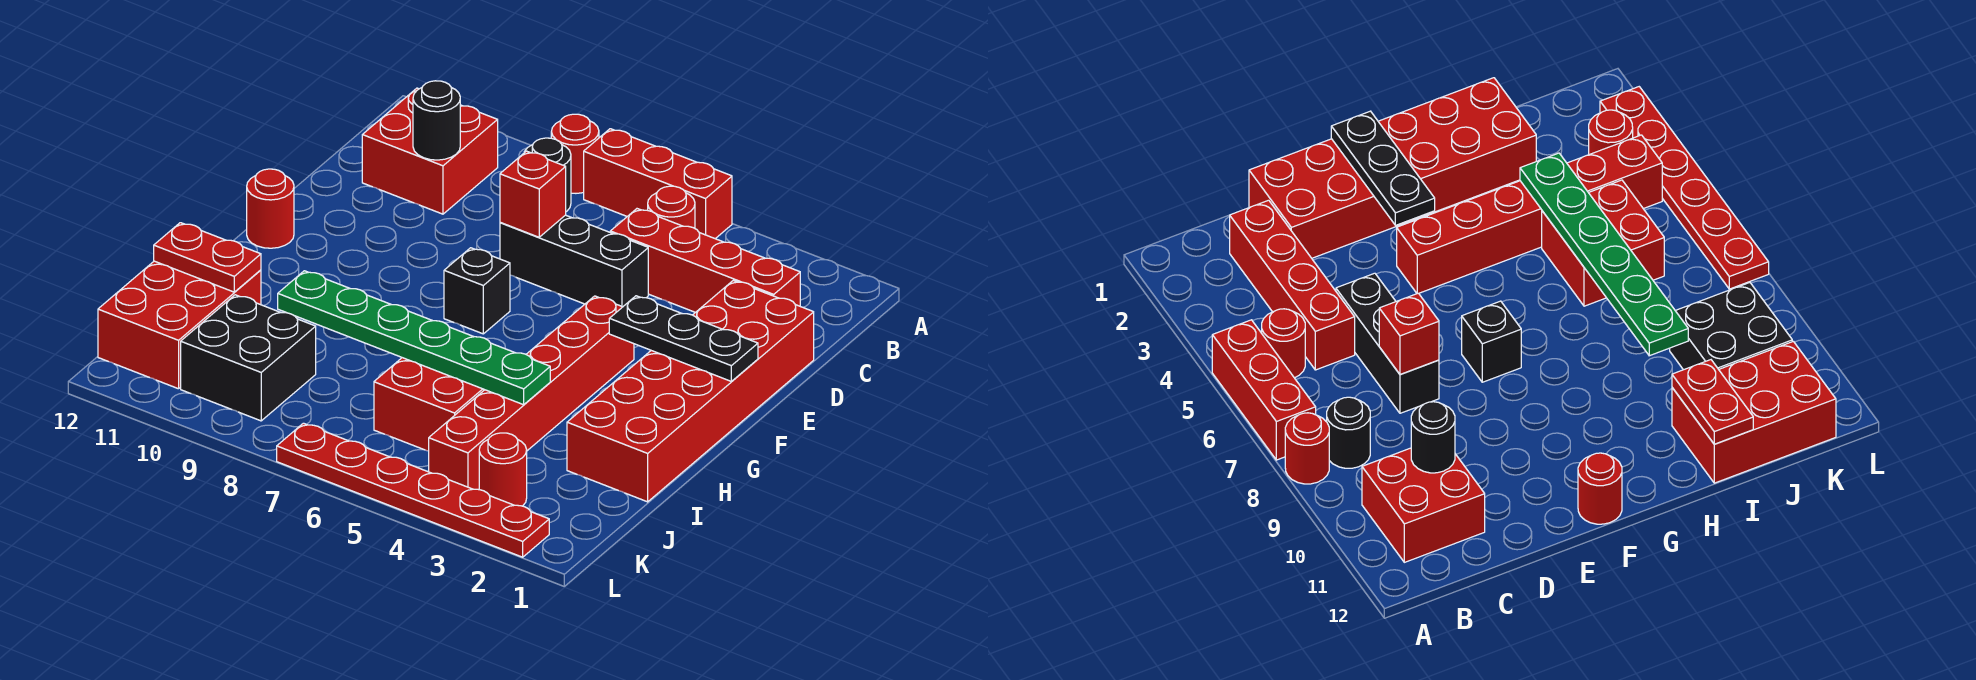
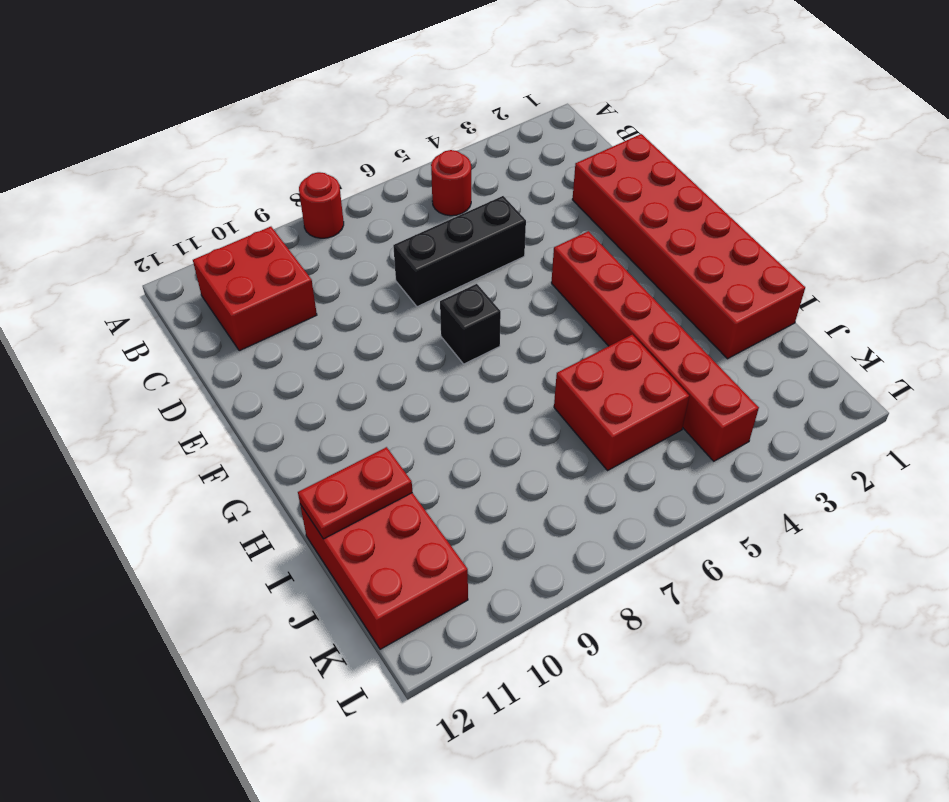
none -> red 1x3 brick [584,129,732,239]
none -> black 1x1 round brick [524,138,571,212]
none -> red 1x4 brick [610,209,800,313]

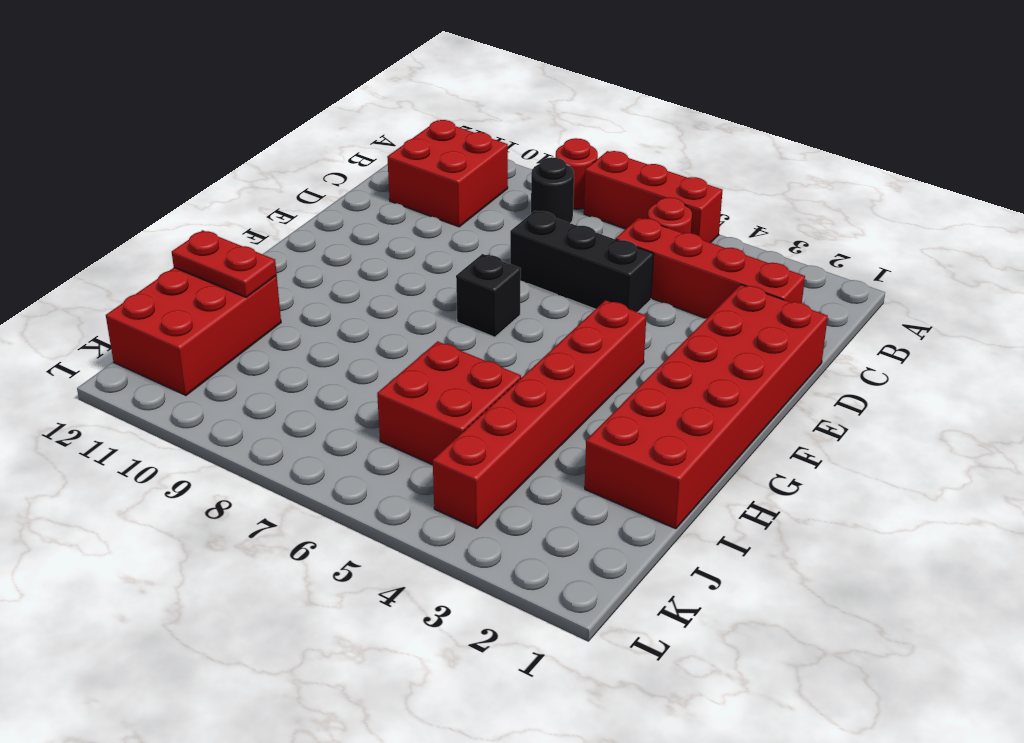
none -> red 1x1 round brick [247,169,294,248]
none -> black 2x2 brick [181,295,316,421]
none -> red 1x1 round brick [479,433,527,506]

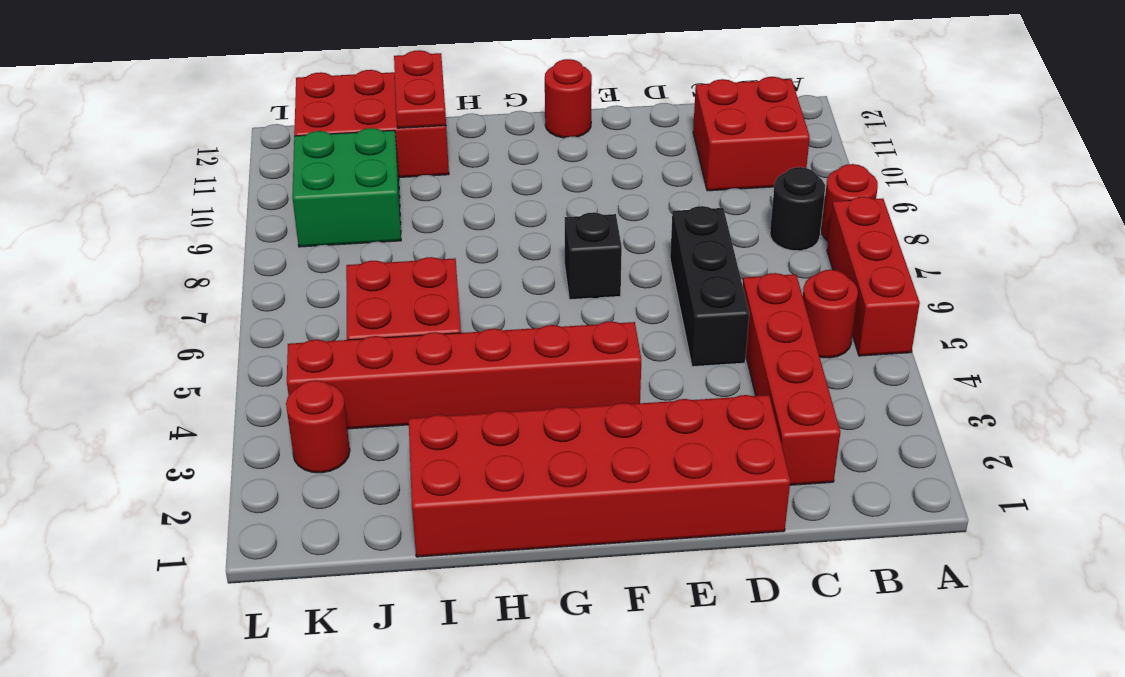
green 2x2 brick [292,128,401,247] -> black 2x2 brick [181,295,316,421]
none -> red 1x6 plate [277,423,549,557]
none -> black 1x1 round brick [413,81,460,160]
none -> red 1x1 brick [500,151,566,237]

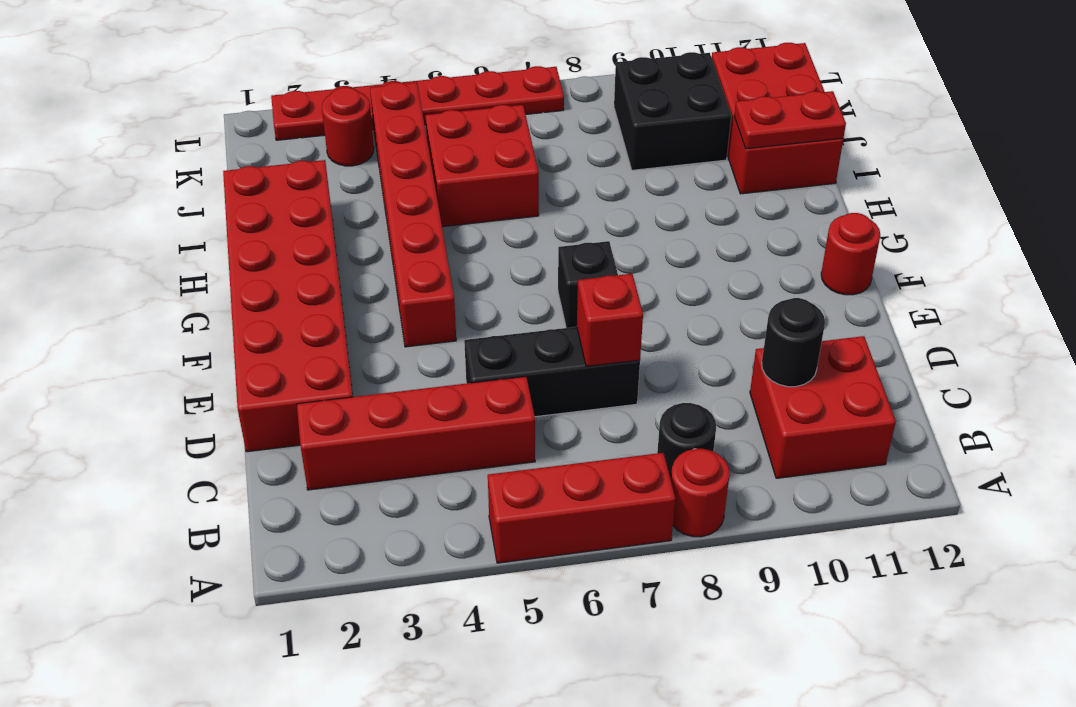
none -> red 1x1 round brick [648,186,695,228]
none -> black 1x3 plate [609,296,758,381]
none -> green 1x6 plate [278,271,550,405]

